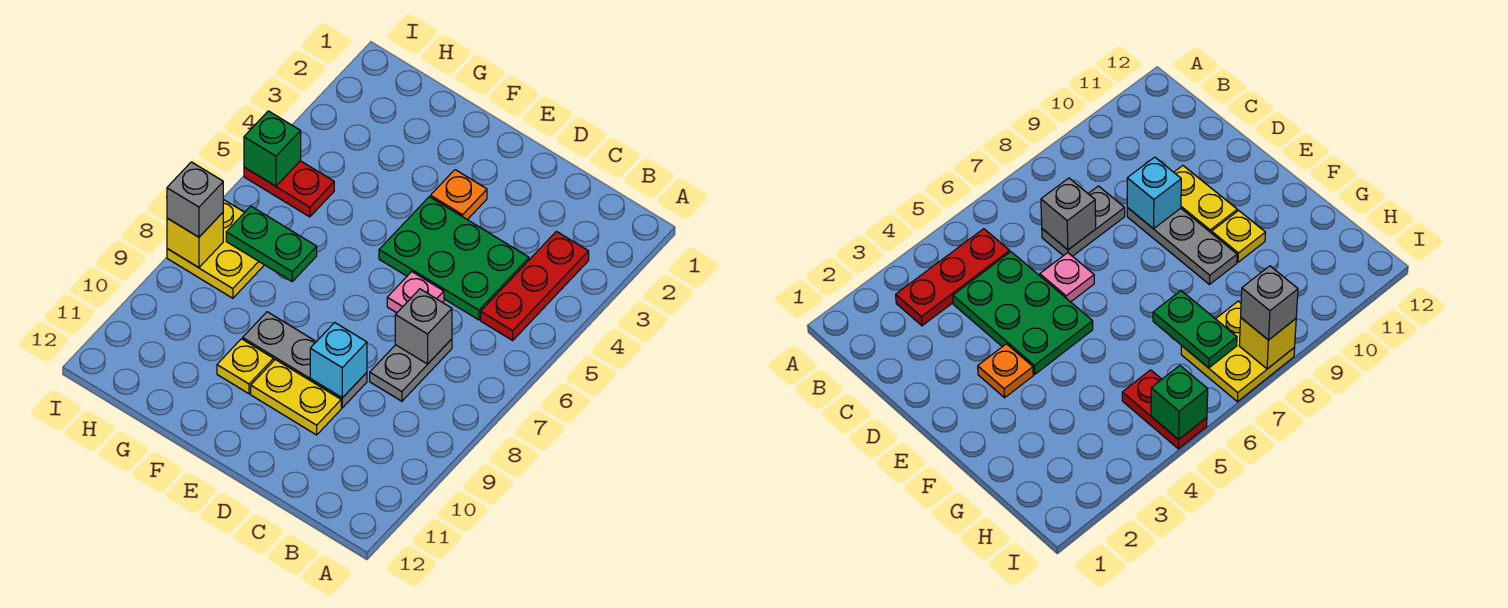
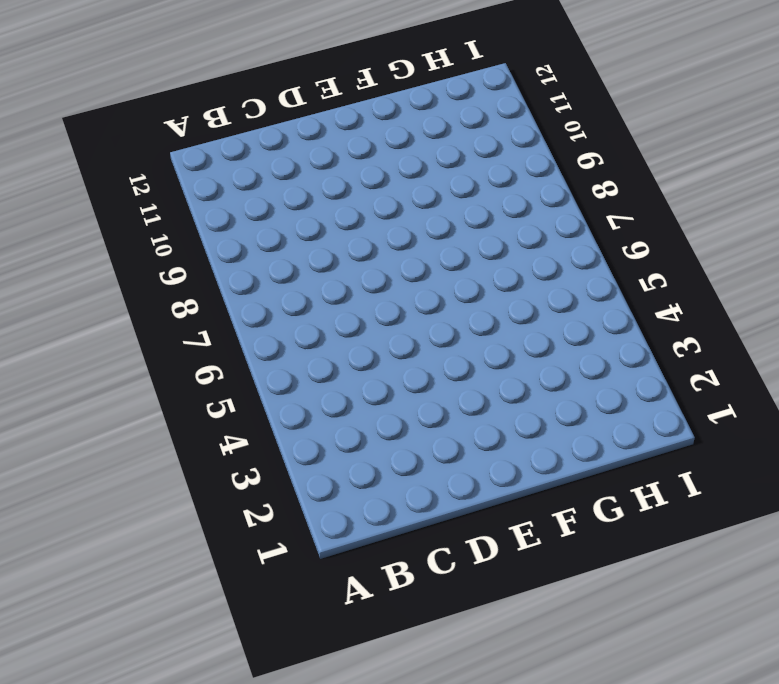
none -> red 1x3 plate [481,231,589,340]
none -> green 2x3 plate [379,197,529,320]
none -> grey 1x2 plate [370,339,452,401]

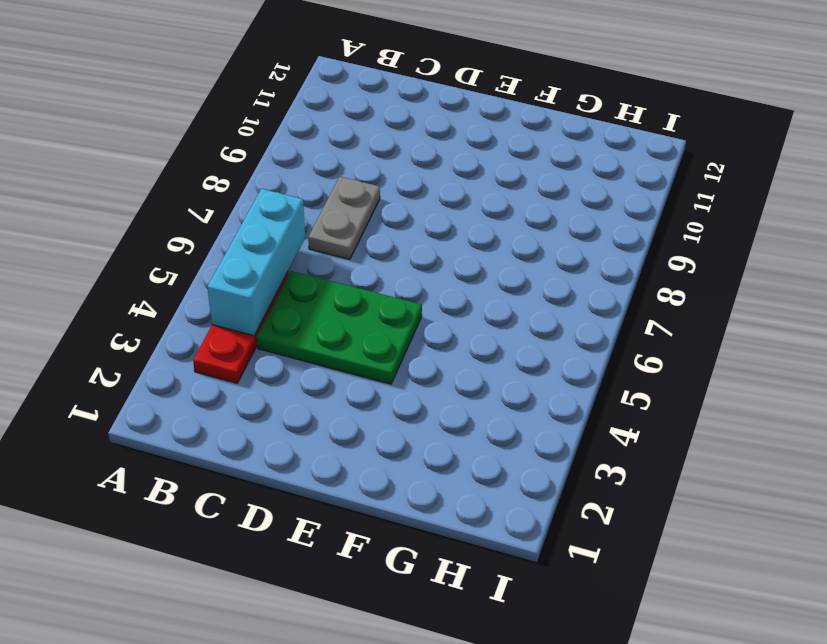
cyan 1x3 brick [208,189,305,336] -> none
none -> pink 1x1 plate [387,272,444,313]
none -> grey 1x3 plate [243,312,367,408]
none -> yellow 1x2 plate [251,360,341,435]

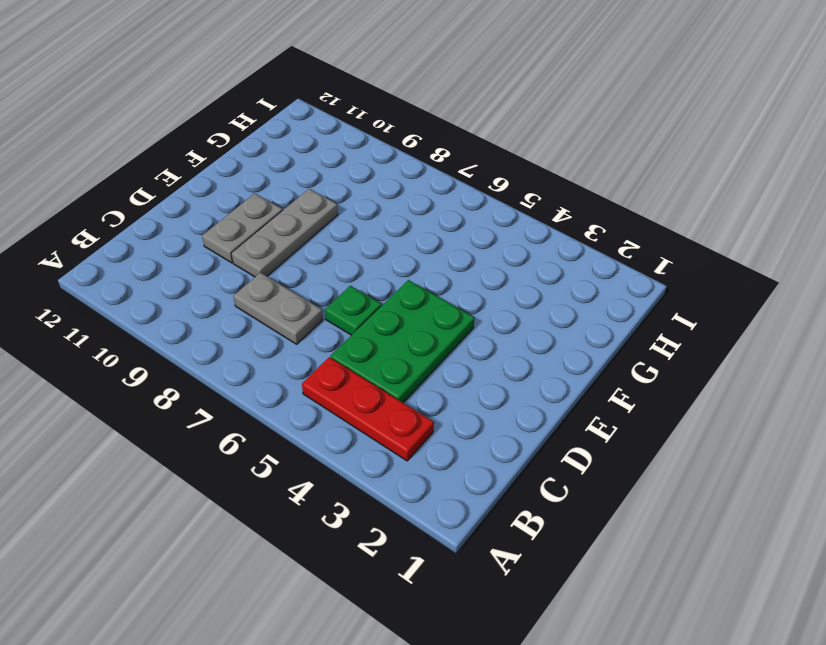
green 1x1 plate [325,286,382,335] -> pink 1x1 plate [387,272,444,313]
grey 1x2 plate [202,193,283,263] -> yellow 1x2 plate [251,360,341,435]
none -> orange 1x1 plate [430,170,487,220]
none -> yellow 1x1 plate [217,339,274,394]
none -> red 1x2 plate [244,161,334,217]

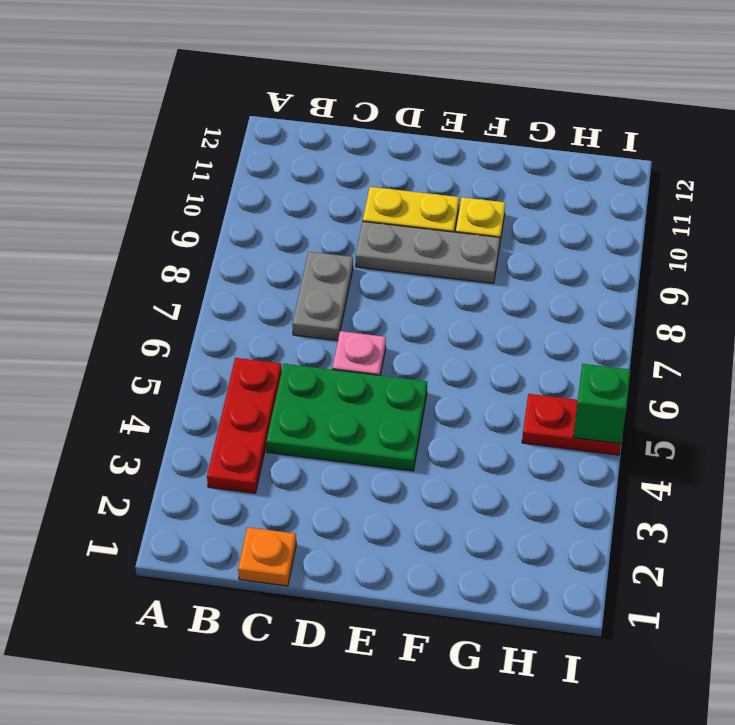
orange 1x1 plate [238,527,296,586] -> orange 1x1 plate moved to [430,170,487,220]
none -> yellow 2x2 plate [167,199,264,298]
none -> grey 1x1 brick [395,289,452,364]
none -> cyan 1x1 brick [310,323,367,398]

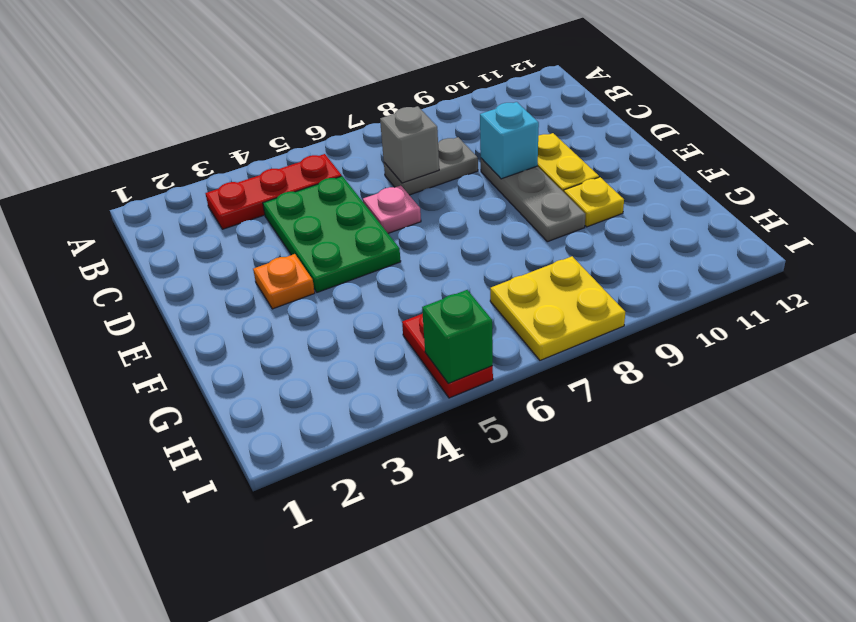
none -> green 1x2 plate [226,206,317,281]
none -> yellow 1x1 brick [167,213,223,268]
none -> grey 1x1 brick [167,162,223,237]

